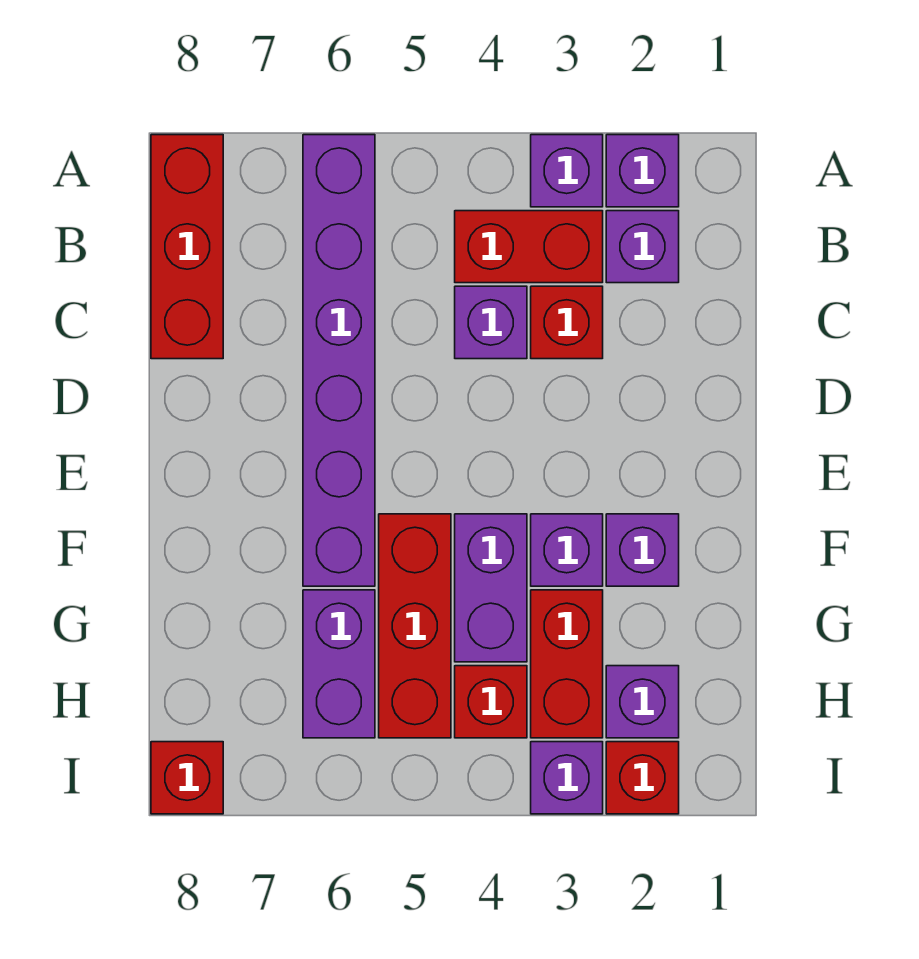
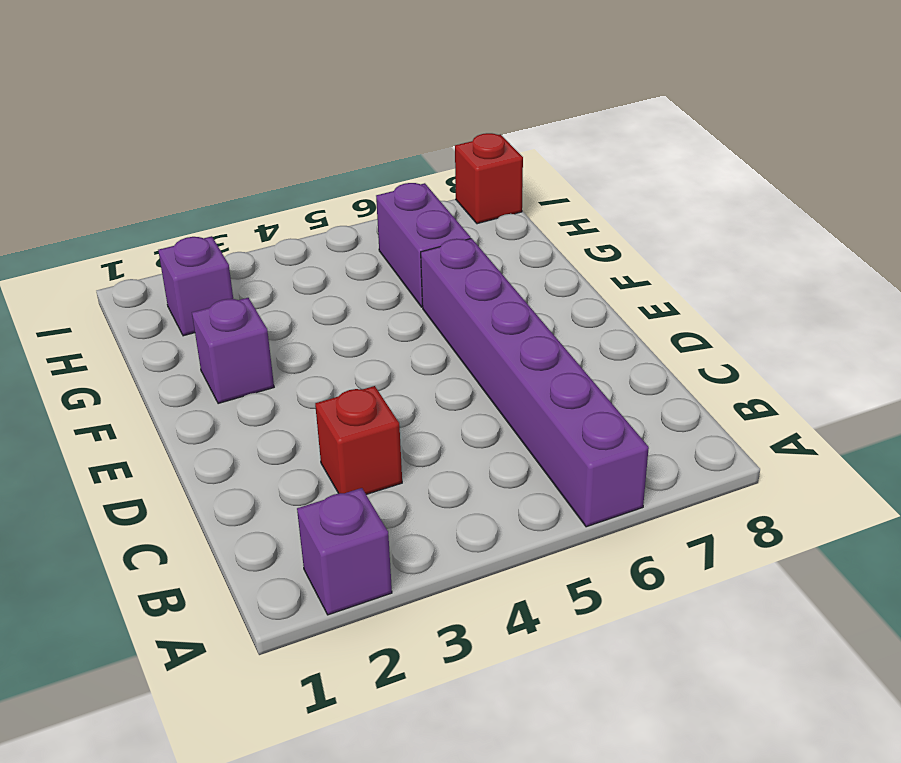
none -> purple 1x1 brick [531,135,603,207]
none -> red 1x3 brick [151,135,223,359]
none -> purple 1x1 brick [606,211,679,283]

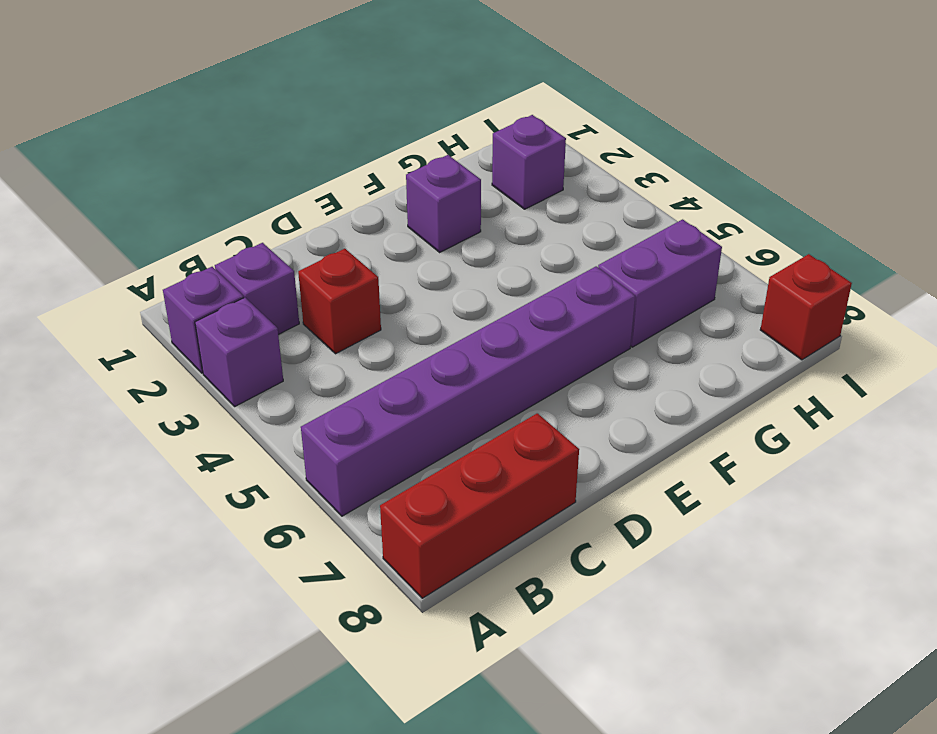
none -> red 1x2 brick [455,211,603,283]
none -> purple 1x1 brick [455,286,527,359]
none -> purple 1x1 brick [531,514,603,586]

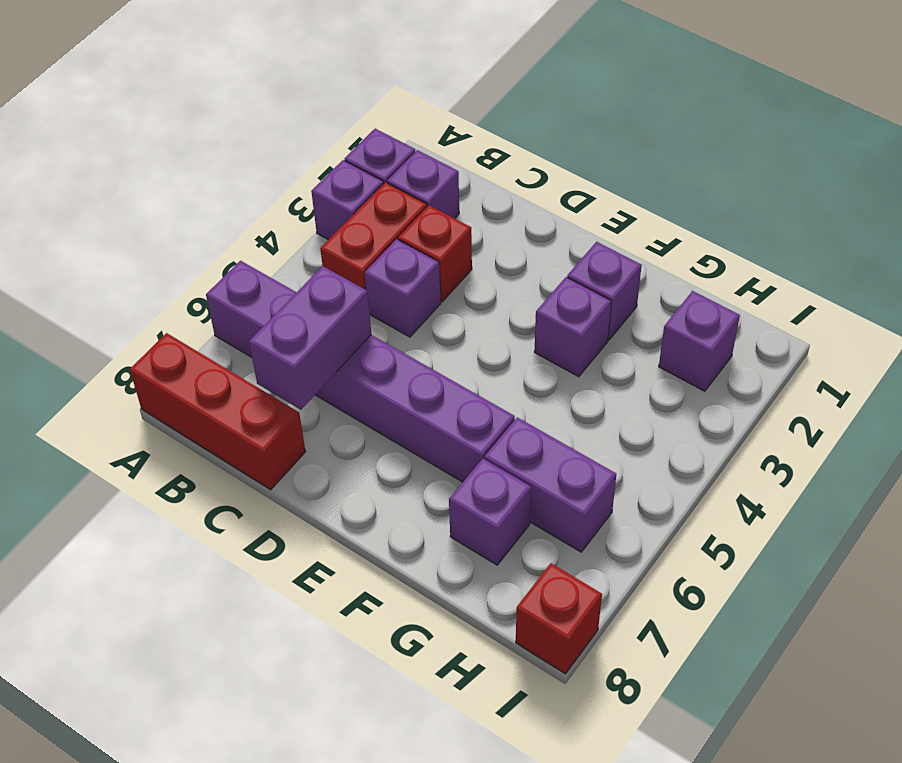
purple 1x2 brick [249,266,371,410] -> purple 1x2 brick turned to [455,514,527,662]
purple 1x1 brick [449,459,531,565] -> purple 1x1 brick moved to [531,742,603,814]
none -> red 1x3 brick [379,514,451,738]
none -> red 1x2 brick [531,590,603,738]
none -> red 1x1 brick [455,666,527,738]

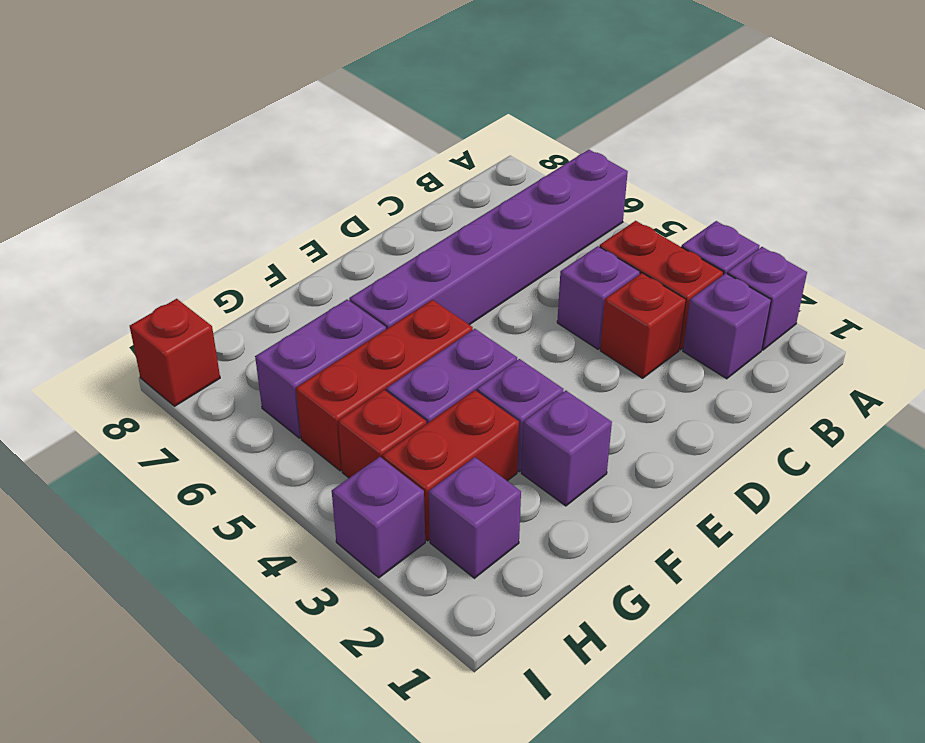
none -> red 1x3 brick [151,135,223,359]
none -> red 1x1 brick [606,742,679,814]

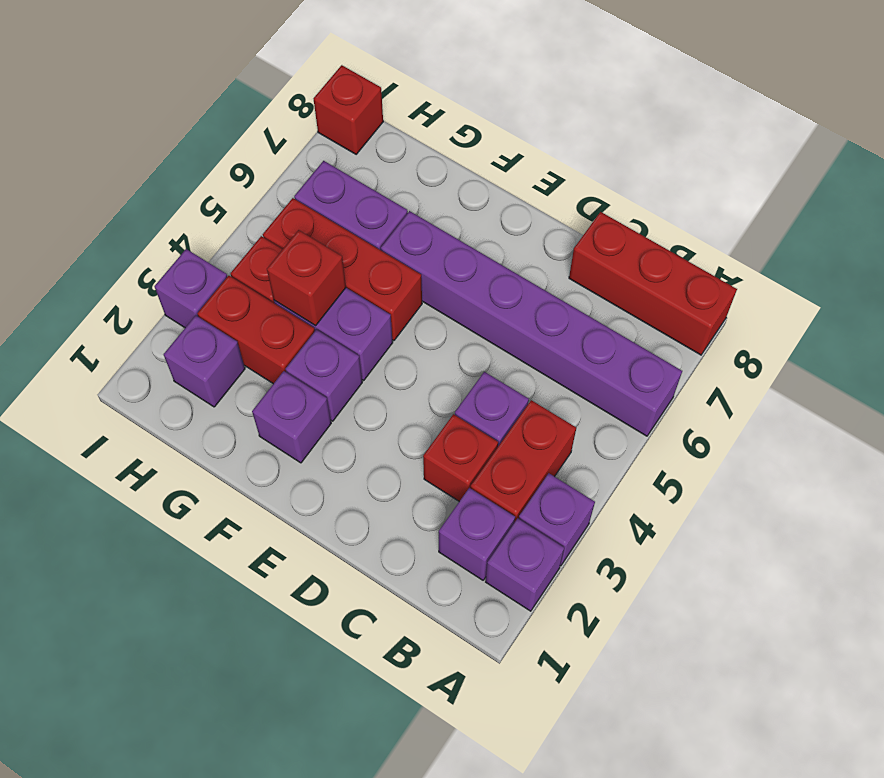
red 1x1 brick [267,230,346,326] -> red 1x1 brick moved to [606,742,679,814]

